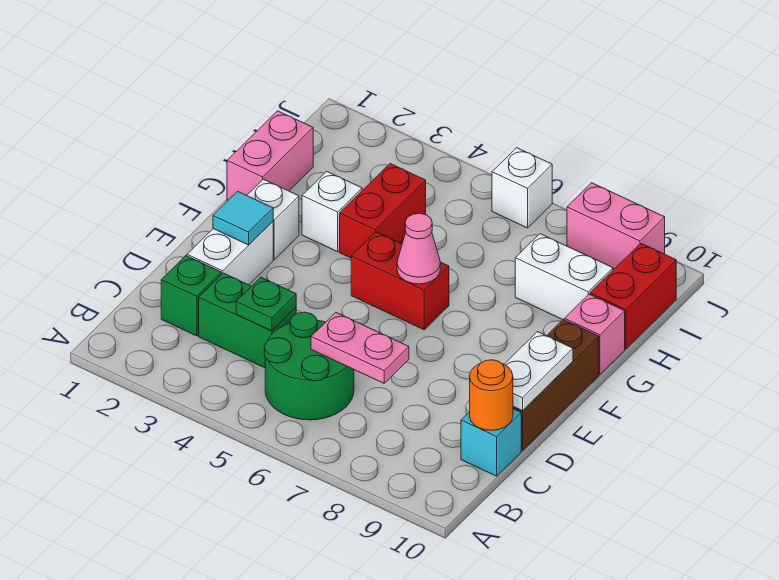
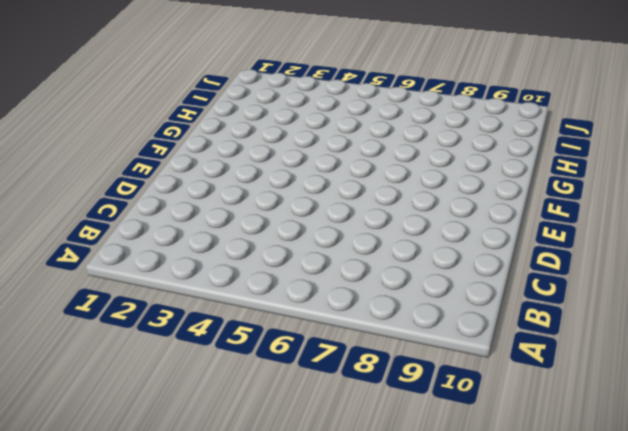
none -> green 2x2 round brick [264,312,354,420]
none -> green 1x1 brick [161,256,221,336]
none -> green 1x2 brick [199,273,296,368]

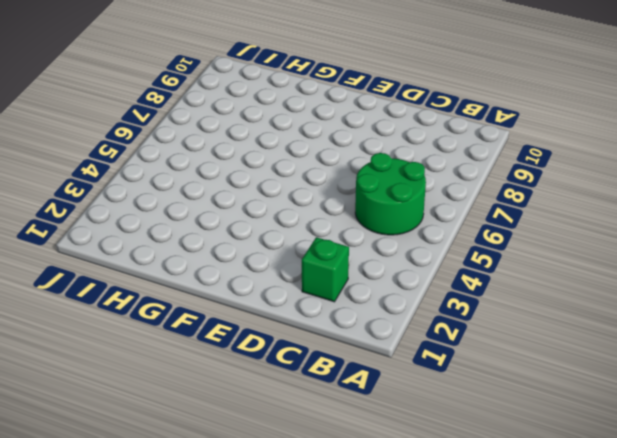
none -> green 1x2 brick [199,273,296,368]
none -> cyan 1x1 brick [461,409,521,476]
none -> white 1x2 brick [187,222,273,285]

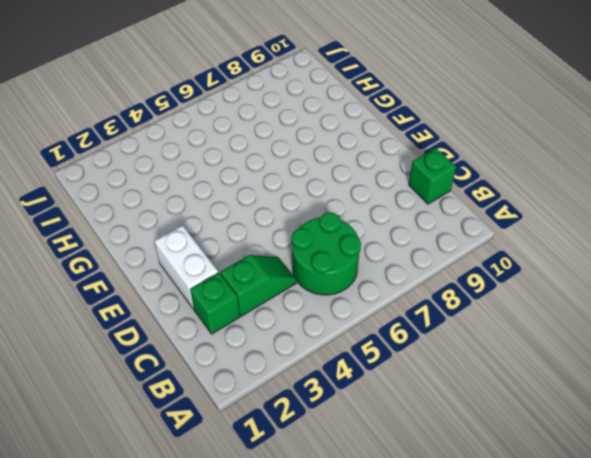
green 1x2 slope [221,255,297,316] -> green 1x2 brick [199,273,296,368]
green 1x1 brick [409,148,456,204] -> cyan 1x1 brick [461,409,521,476]
none -> brown 1x3 brick [513,320,599,451]
none -> white 1x1 brick [247,179,299,259]
none -> red 1x2 brick [351,232,449,330]

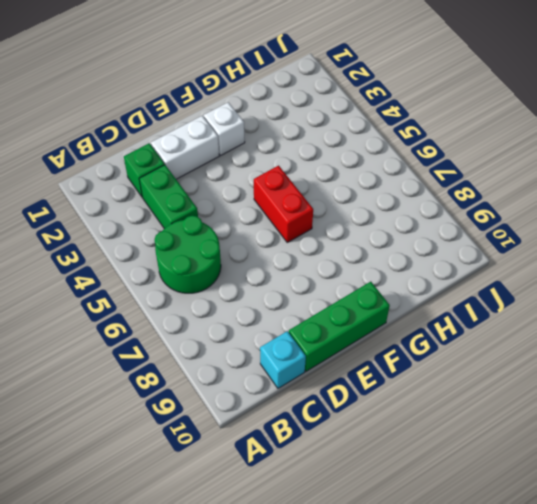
green 1x3 brick [289,282,390,371] -> brown 1x3 brick [513,320,599,451]
none -> pink 1x2 brick [227,111,313,200]
none -> white 1x1 brick [302,171,362,252]
none -> red 1x2 brick [340,164,426,258]

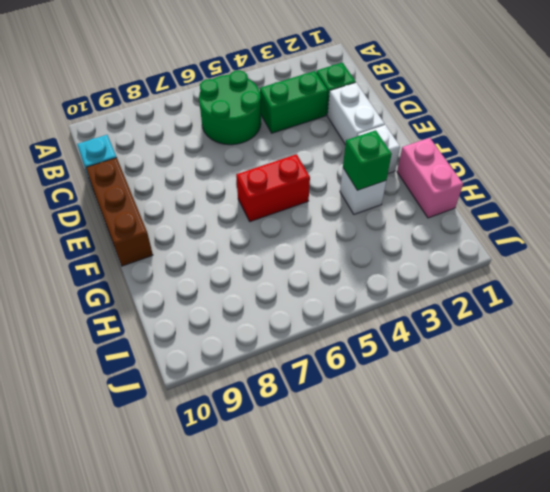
green 1x1 brick [343,130,392,190] -> none
none -> red 1x2 brick [340,164,426,258]
none -> pink 1x1 brick [564,294,625,374]
none -> white 1x2 brick [515,234,613,320]

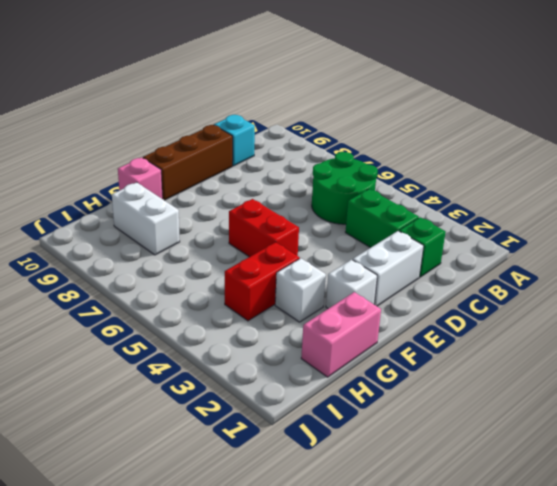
none -> red 1x2 brick [590,243,676,349]
none -> white 1x1 brick [492,148,552,228]
none -> pink 1x2 brick [567,183,665,269]

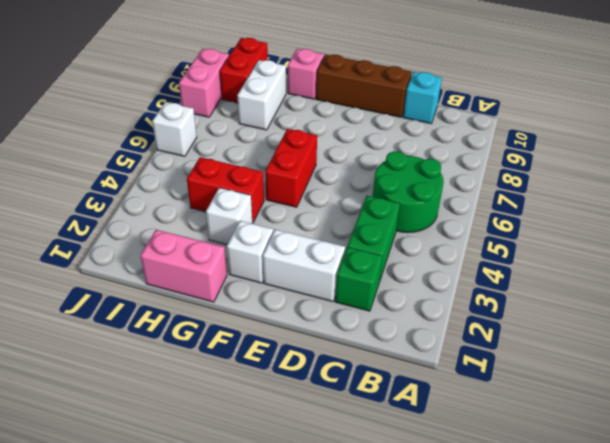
red 1x2 brick [220,38,268,103] -> red 1x2 brick turned to [590,243,676,349]
none -> green 1x1 plate [236,277,296,331]
none -> pink 1x2 plate [311,312,409,383]
none -> orange 1x1 round brick [470,360,513,431]

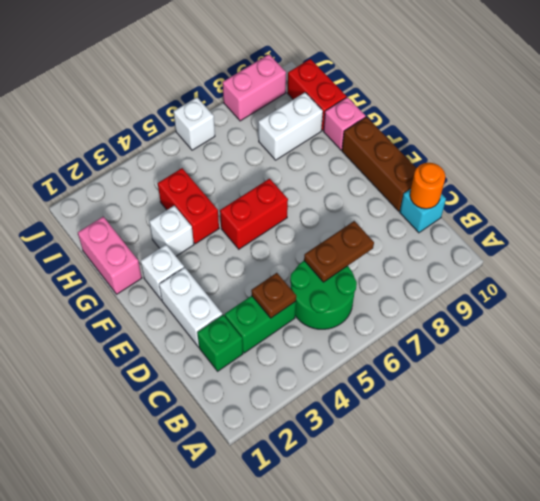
brown 1x1 plate [251,273,296,318] -> green 1x1 plate [236,277,296,331]
brown 1x2 plate [304,221,374,282] -> pink 1x2 plate [311,312,409,383]
none -> white 1x2 plate [504,332,573,411]
none -> cyan 1x1 tile [213,191,273,245]
none -> pink 1x1 cone [397,213,440,284]

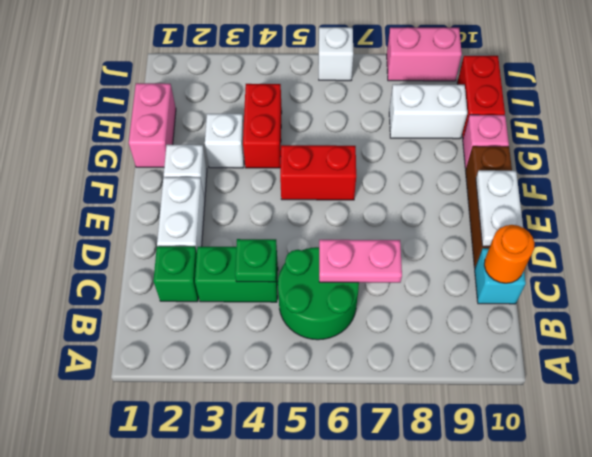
none -> cyan 1x1 tile [213,191,273,245]
none -> pink 1x1 cone [397,213,440,284]

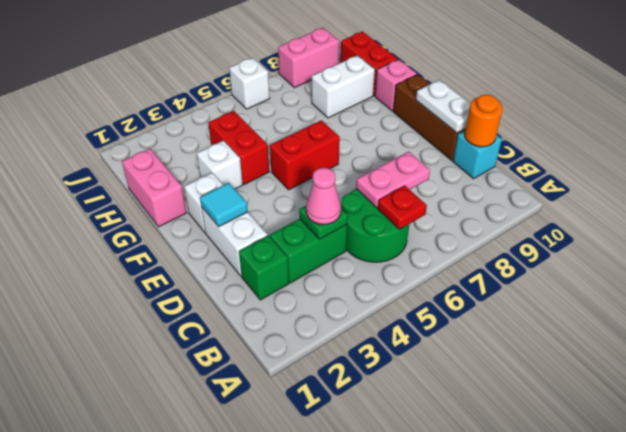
red 1x1 plate [378,185,427,230] -> none
pink 1x1 cone [306,168,341,225] -> pink 1x1 cone moved to [397,213,440,284]

